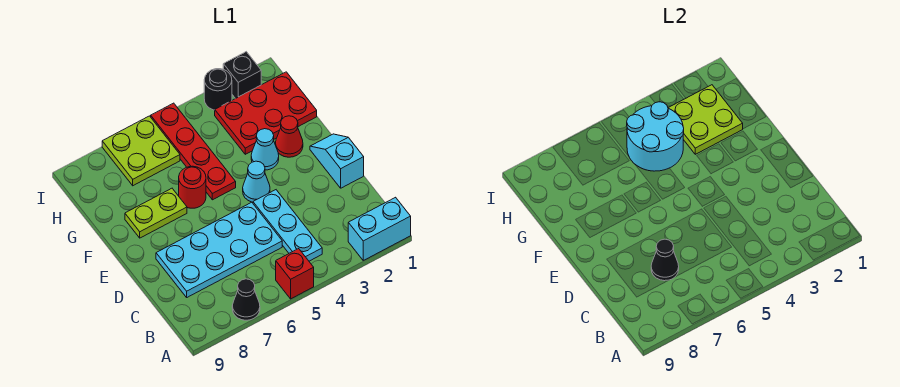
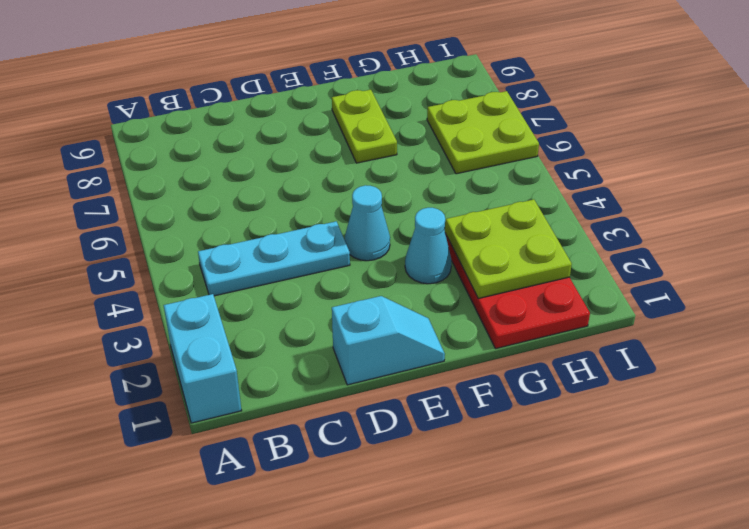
none -> red 1x1 brick [276,249,314,299]
none -> black 1x1 cone [232,279,260,320]
none -> cyan 2x4 plate [156,202,282,297]

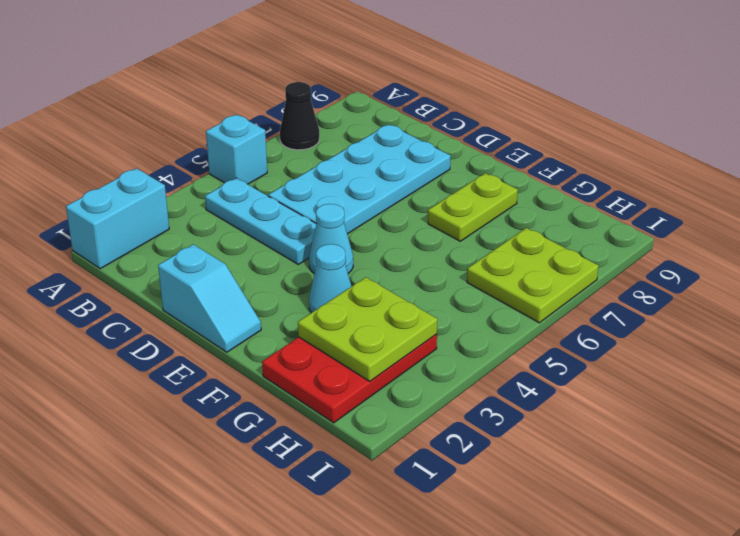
cyan 1x1 brick [206,115,267,184] -> red 1x1 brick [276,249,314,299]
none -> red 1x1 cone [276,116,303,157]
none -> red 1x4 plate [151,103,236,200]
none -> red 1x1 round brick [179,166,206,208]

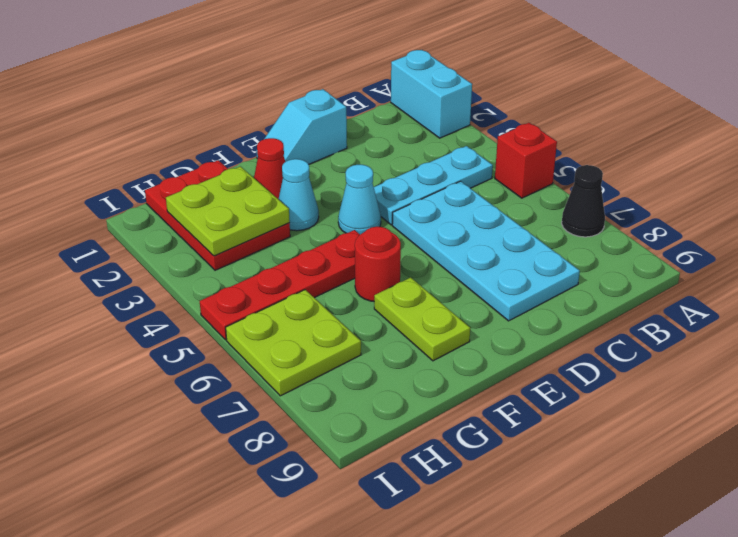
none -> black 1x1 brick [223,52,261,99]
none -> black 1x1 round brick [204,69,232,110]
none -> black 1x1 cone [651,239,679,281]

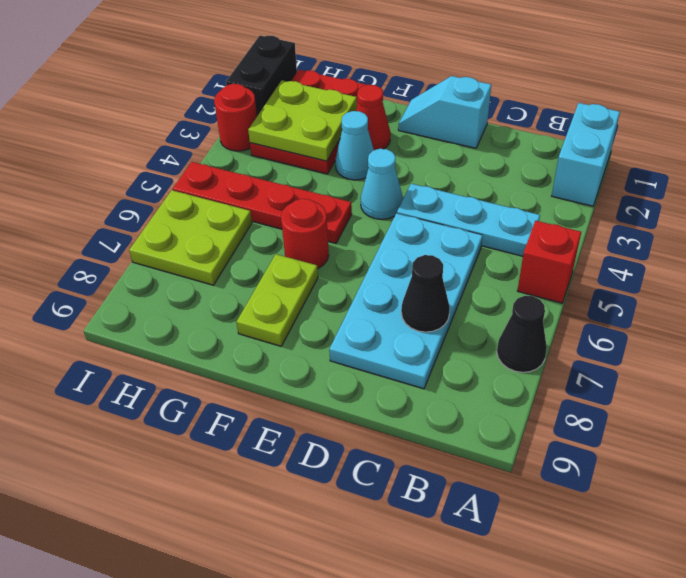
black 1x2 brick [226,36,297,116] -> black 1x1 brick [223,52,261,99]
red 1x1 round brick [214,84,257,151] -> black 1x1 round brick [204,69,232,110]
none -> cyan 2x2 round brick [627,102,684,171]

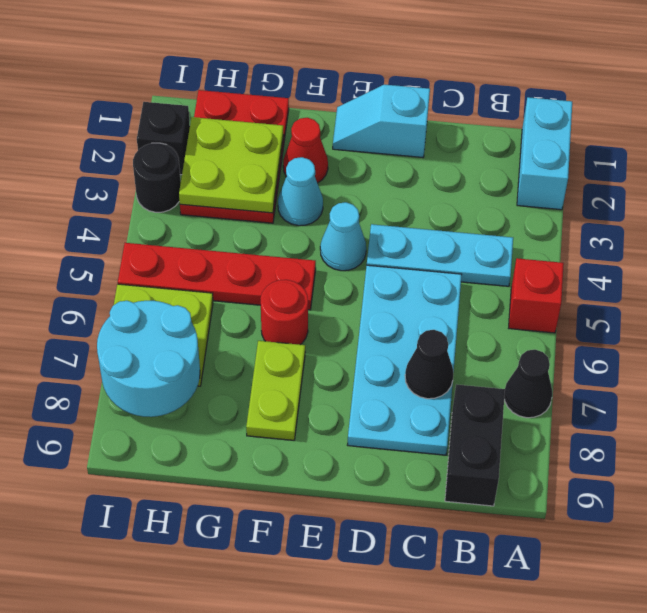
black 1x2 brick [445,384,505,506] -> none
cyan 2x2 round brick [97,301,200,417] -> cyan 2x2 round brick moved to [627,102,684,171]

